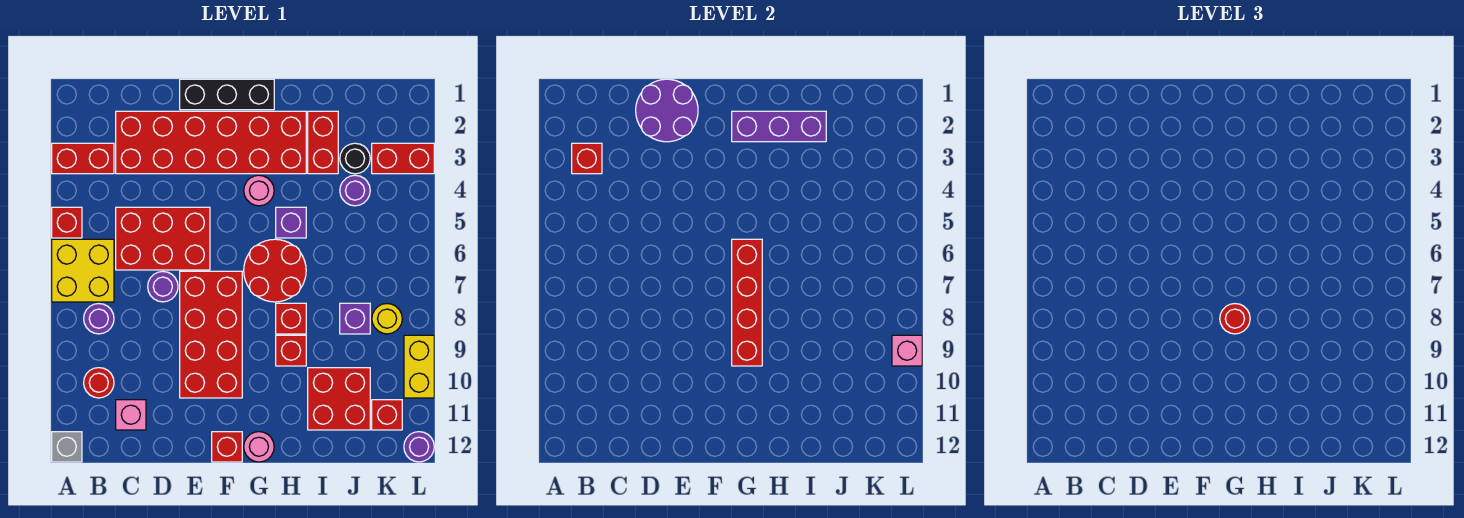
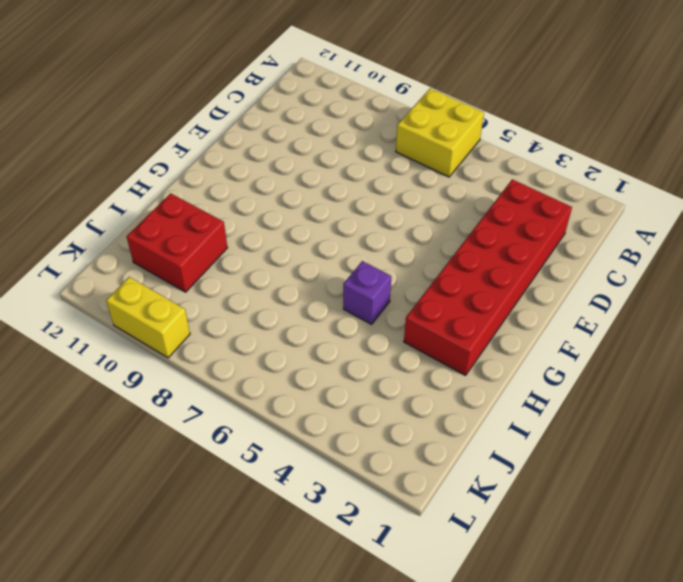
none -> red 1x2 brick [52,143,114,174]
none -> red 1x1 brick [52,207,82,238]
none -> grey 1x1 brick [52,432,82,462]
none -> purple 1x1 round brick [84,304,114,334]

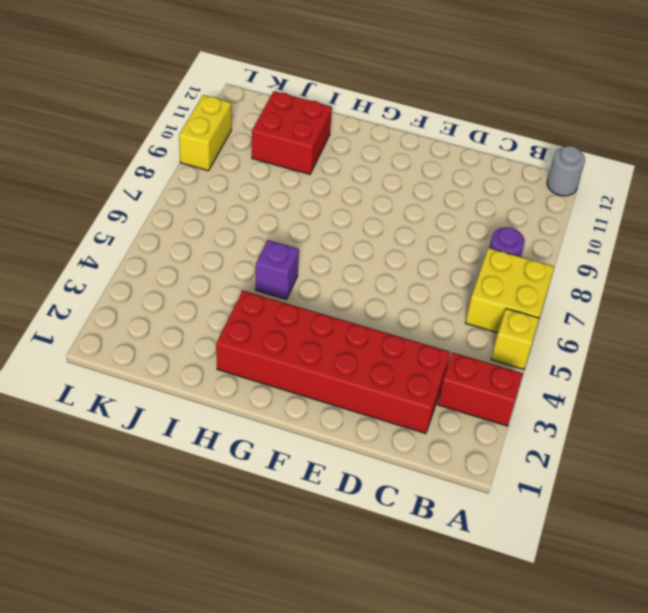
yellow 1x1 brick [491,309,539,369] -> red 1x1 brick [52,207,82,238]
grey 1x1 round brick [547,146,585,196] -> grey 1x1 brick [52,432,82,462]
none -> red 1x1 round brick [84,368,114,398]
none -> red 2x3 brick [116,207,210,270]
none -> pink 1x1 brick [116,400,146,430]
none -> purple 1x1 round brick [148,272,178,302]

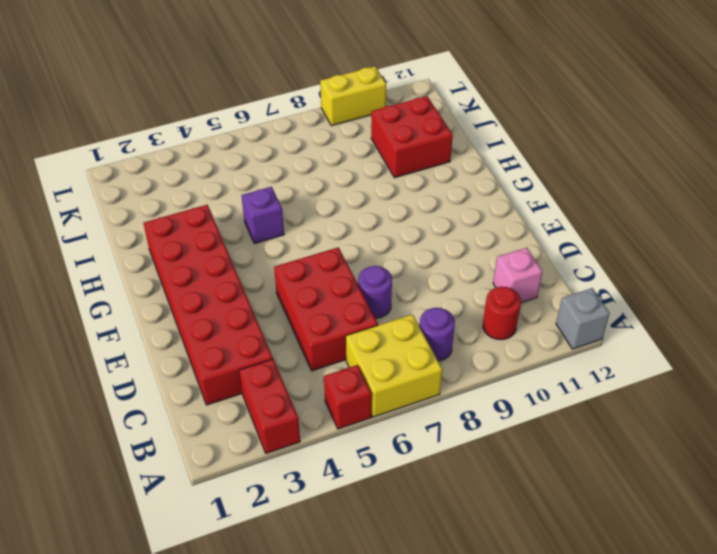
none -> black 1x3 brick [180,79,274,110]
none -> red 2x4 brick [180,271,242,398]
none -> red 1x1 brick [212,432,242,462]
none -> pink 1x1 round brick [244,175,274,206]

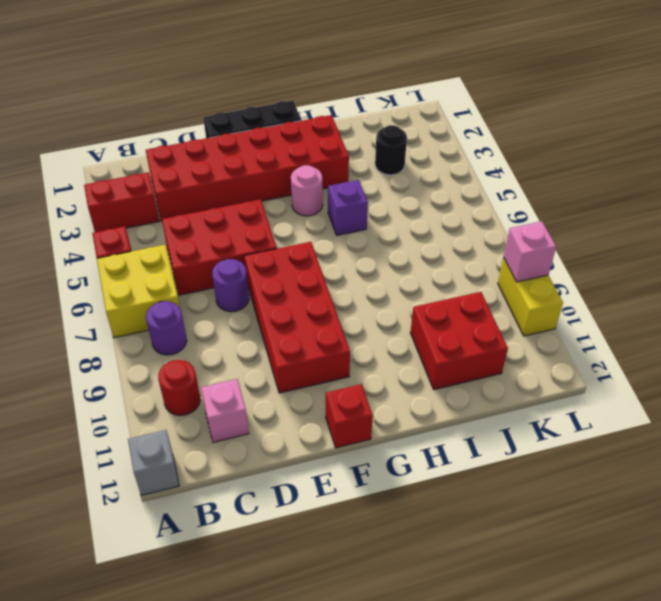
none -> red 2x2 round brick [244,239,306,302]
none -> pink 1x1 round brick [244,432,274,462]
none -> red 1x1 brick [276,303,306,334]
none -> red 1x1 brick [276,335,306,366]

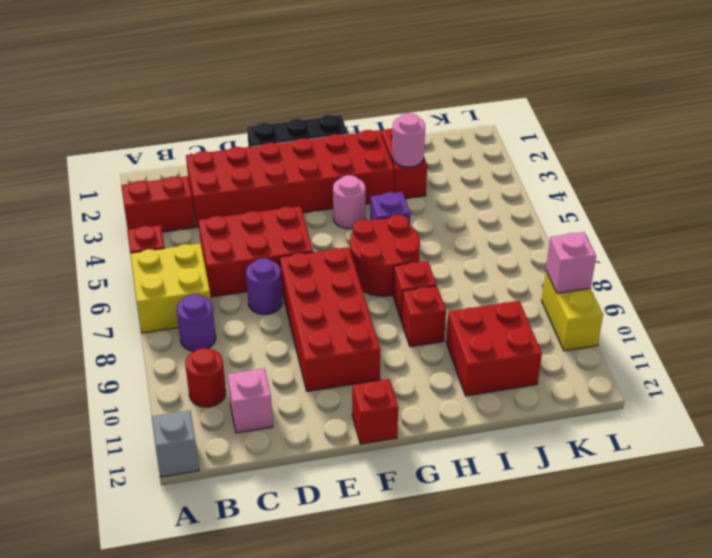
pink 1x1 round brick [392,113,425,167] -> pink 1x1 round brick moved to [244,432,274,462]
none -> black 1x1 round brick [340,143,370,174]
none -> purple 1x1 round brick [340,175,370,206]
none -> purple 1x1 brick [340,303,370,334]
none -> red 1x2 brick [372,143,434,174]

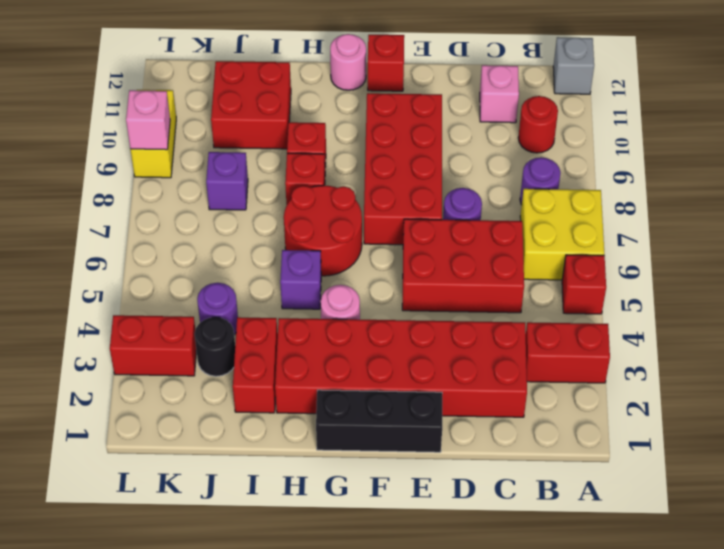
none -> yellow 1x1 round brick [372,304,402,334]
none -> red 1x1 brick [372,400,402,430]
none -> purple 1x1 round brick [404,432,434,462]
none -> red 1x1 brick [572,143,602,174]

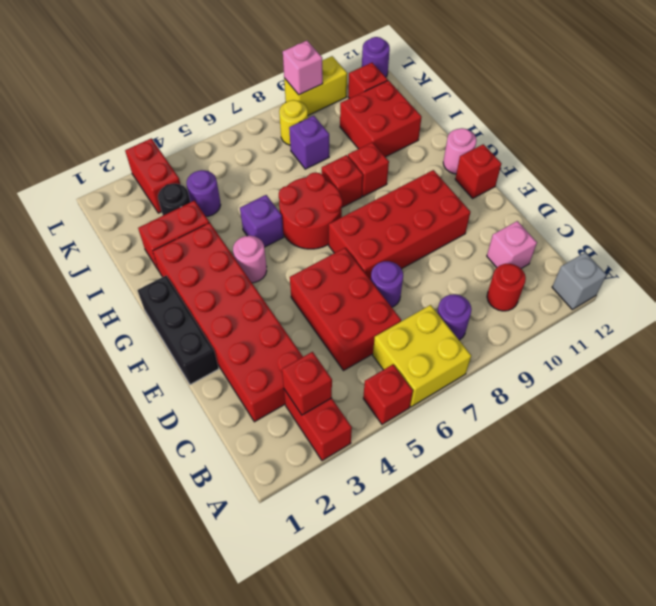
none -> purple 2x2 round brick [636,79,698,142]
none -> purple 1x3 brick [732,111,826,142]
none -> red 1x4 brick [732,239,762,366]
none -> red 1x1 round brick [1220,304,1250,334]

